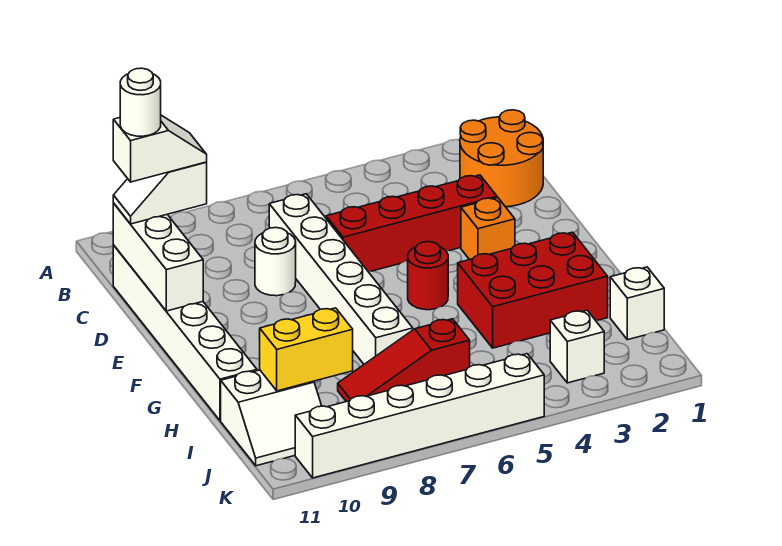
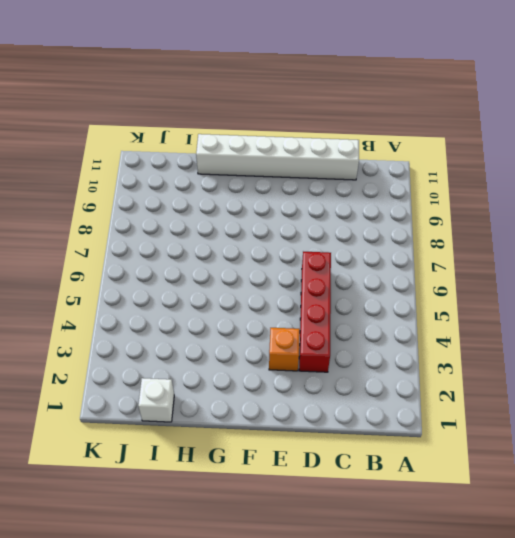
none -> orange 2x2 round brick [460,110,543,207]
none -> white 1x6 brick [269,194,413,364]
none -> white 1x1 round brick [255,228,296,296]

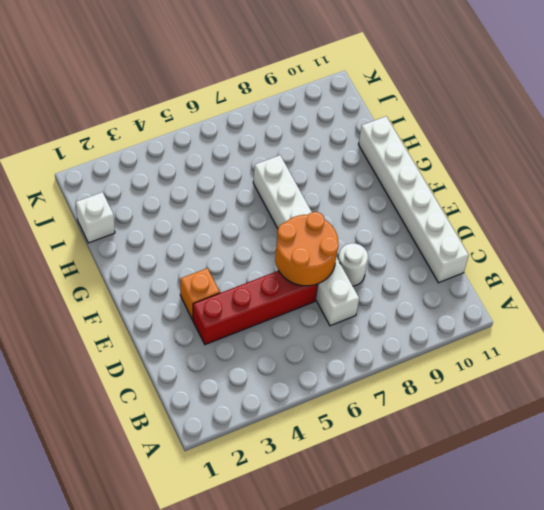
orange 2x2 round brick [275,212,339,286] -> orange 2x2 round brick moved to [460,110,543,207]
none -> red 1x1 round brick [408,242,448,310]
none -> red 2x3 brick [458,232,608,348]
none -> red 1x3 slope [338,319,470,402]

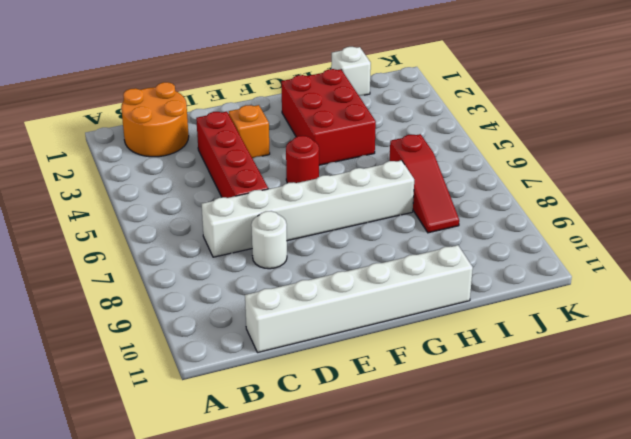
none -> white 2x2 slope [221,370,322,466]
none -> white 1x1 brick [550,310,604,383]
none -> white 1x6 brick [295,354,544,478]

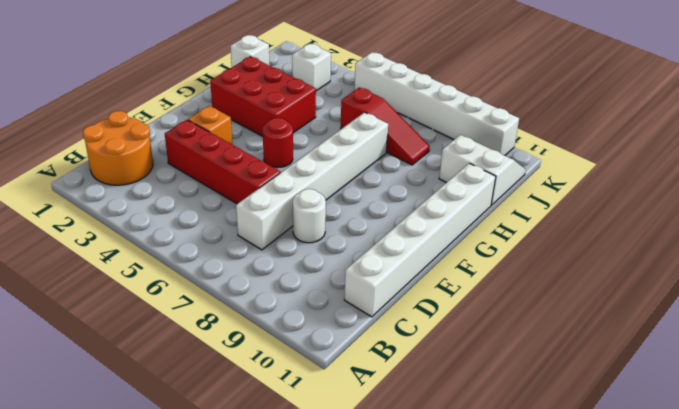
none -> white 1x3 brick [113,203,203,311]
none -> yellow 1x2 brick [259,308,353,391]
none -> white 1x2 slope [113,162,207,224]

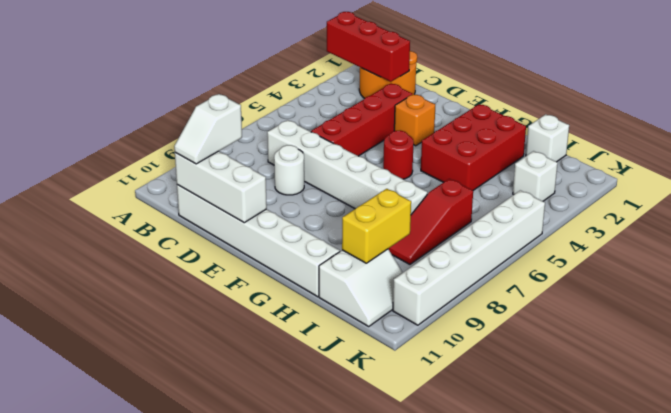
red 1x3 brick [327,12,410,82] -> none
none -> white 1x2 slope [113,115,207,182]
none -> white 1x1 round brick [120,68,161,136]

